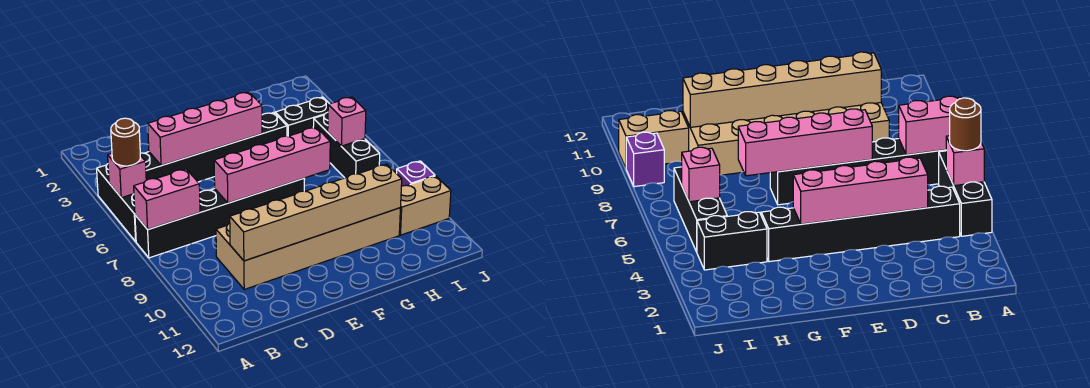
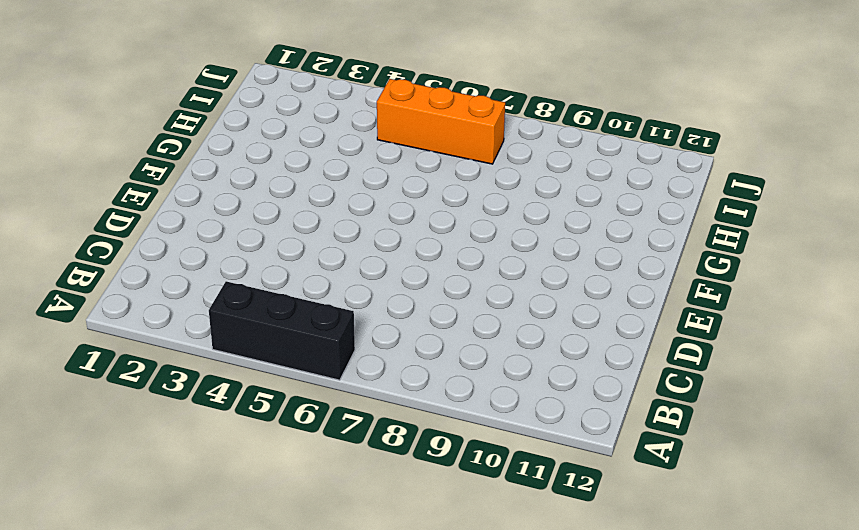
orange 1x3 brick [377,79,505,164] -> black 1x3 brick [313,112,380,178]
none -> black 1x6 brick [135,178,304,258]
none -> black 1x6 brick [140,113,287,182]
none -> tan 2x6 brick [216,208,400,289]

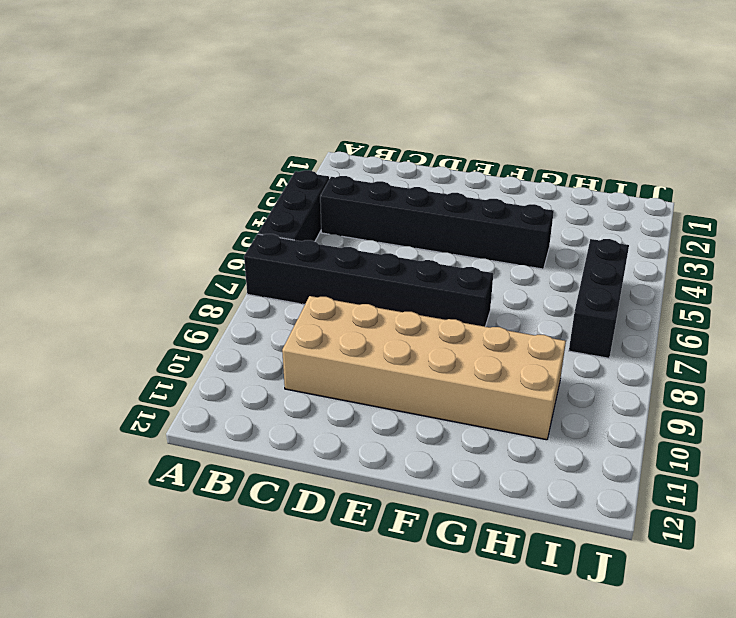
none -> black 1x2 brick [275,97,329,136]
none -> tan 1x2 brick [399,176,451,235]
none -> purple 1x1 brick [397,161,435,186]

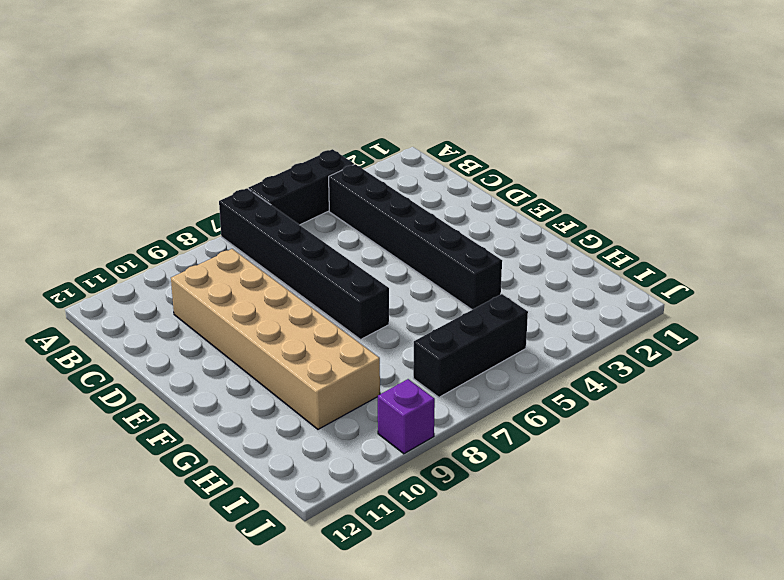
none -> black 1x2 brick [275,97,329,136]
none -> tan 1x2 brick [399,176,451,235]
none -> pink 1x1 brick [108,153,146,198]

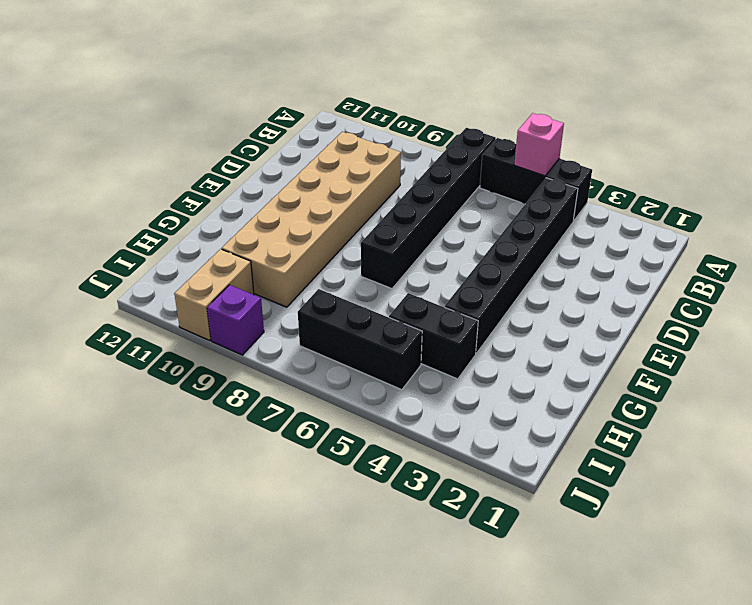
black 1x2 brick [389,293,478,379] -> black 1x2 brick turned to [275,97,329,136]
none -> pink 1x2 brick [134,169,200,229]
none -> pink 1x4 brick [148,92,262,166]
none -> tan 1x6 brick [230,164,402,261]

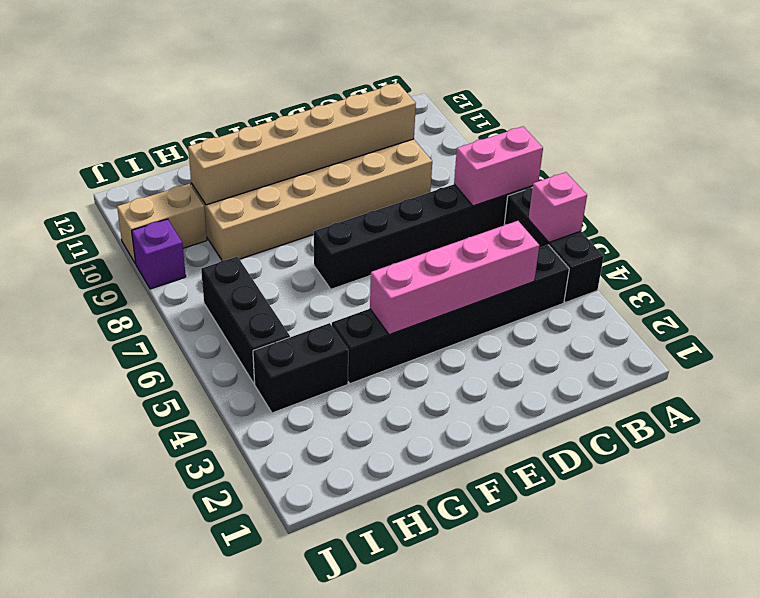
none -> pink 1x4 brick [214,127,330,203]
none -> pink 1x1 brick [328,97,366,146]
none -> brown 1x1 round brick [111,118,140,166]

